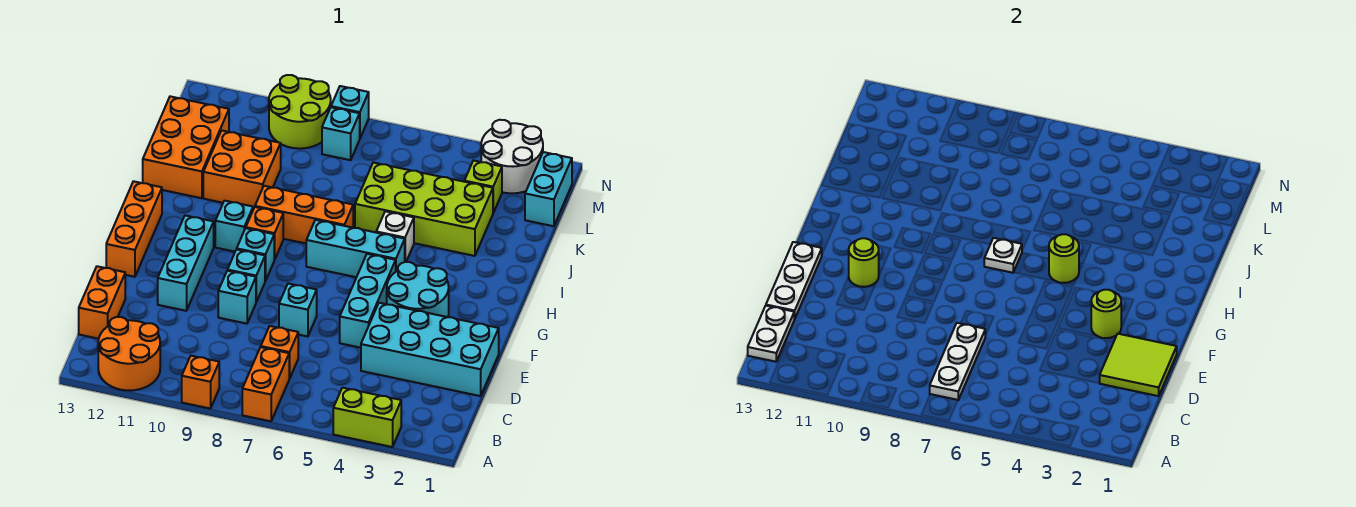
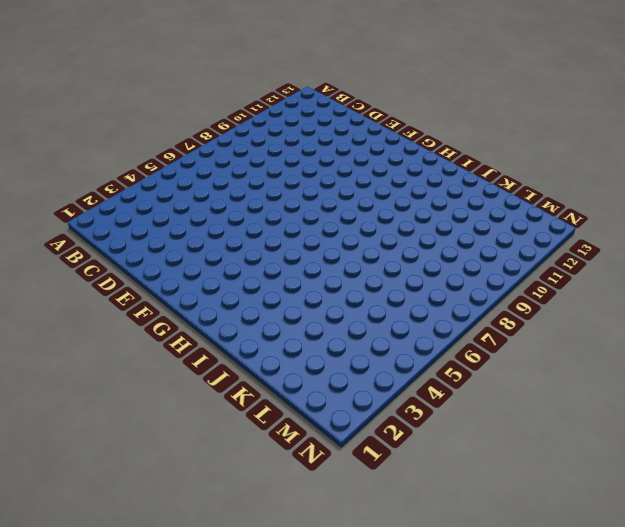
none -> lime 1x2 brick [333,388,401,447]
none -> orange 1x2 brick [242,347,289,421]
none -> orange 1x1 brick [182,356,219,409]
none -> orange 2x2 round brick [98,317,160,391]

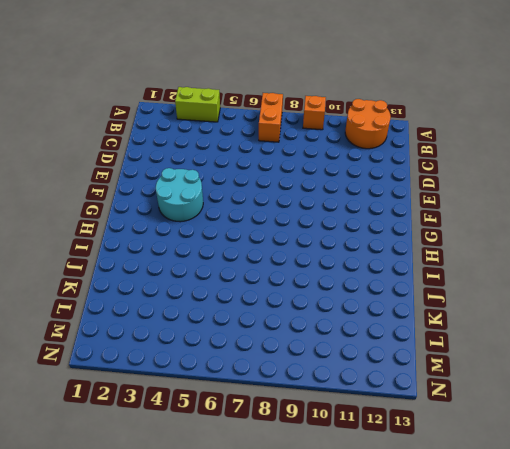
none -> orange 1x1 brick [261,326,298,379]
none -> orange 1x2 brick [79,266,125,339]
none -> cyan 2x4 brick [361,303,499,396]
none -> cyan 1x3 brick [340,254,396,348]

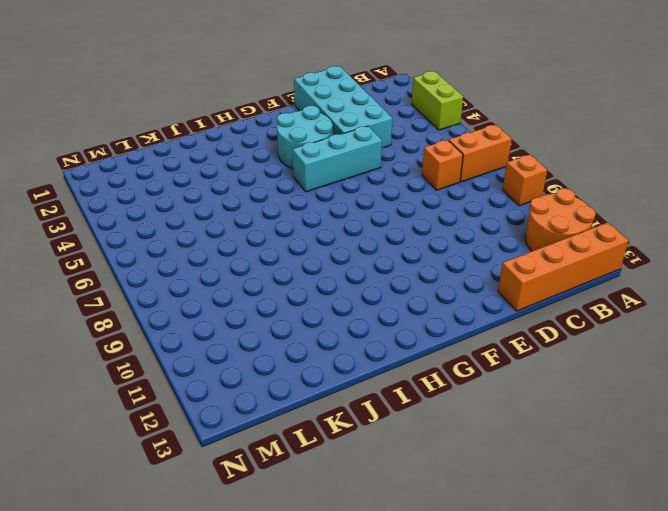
orange 1x4 brick [498,222,628,311] -> orange 1x2 brick [79,266,125,339]
none -> cyan 1x1 brick [279,284,317,336]
none -> cyan 1x1 brick [218,271,256,324]
none -> cyan 1x3 brick [158,215,214,311]
none -> cyan 1x1 brick [228,249,265,302]

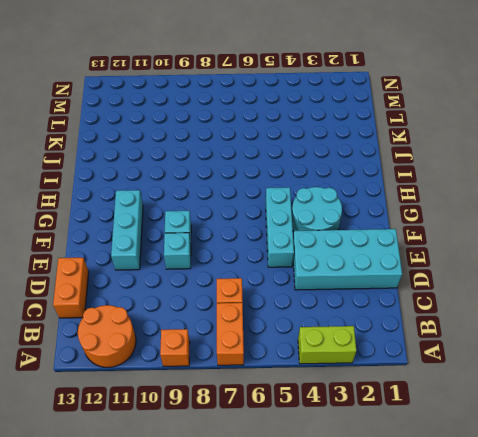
none -> cyan 1x1 brick [279,284,317,336]
none -> orange 1x3 brick [106,181,162,277]
none -> cyan 1x1 brick [237,228,274,281]
none -> cyan 1x3 brick [306,220,405,277]

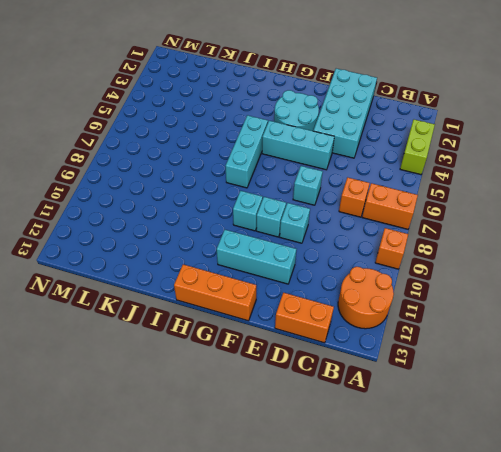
none -> orange 1x1 brick [246,207,283,260]
none -> cyan 1x1 brick [215,201,253,252]
none -> white 1x1 brick [376,211,414,262]
none -> orange 1x3 brick [255,186,353,243]

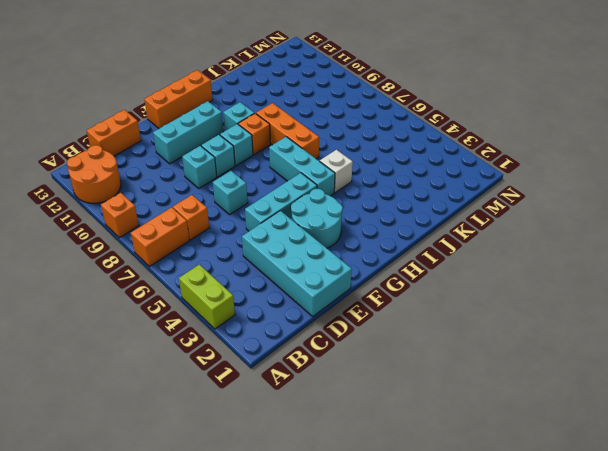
none -> lime 2x4 brick [355,163,493,256]
none -> orange 2x2 brick [203,130,281,209]
none -> orange 2x3 brick [143,96,229,198]
none -> cyan 1x2 brick [525,152,572,226]

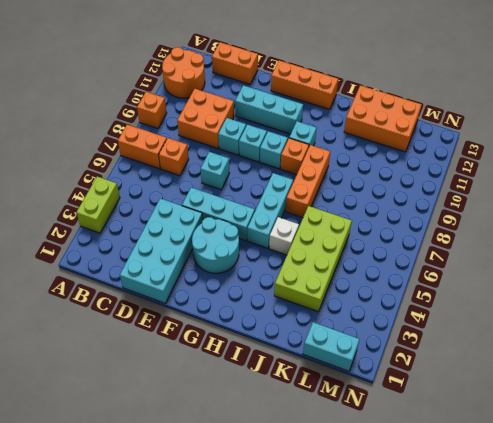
orange 2x2 brick [177,89,234,148] -> orange 2x2 brick moved to [203,130,281,209]
none -> lime 1x1 brick [464,160,502,213]
none -> white 2x2 round brick [481,120,543,193]
none -> cyan 1x1 brick [322,107,360,160]
none -> lime 2x2 round brick [269,75,331,149]

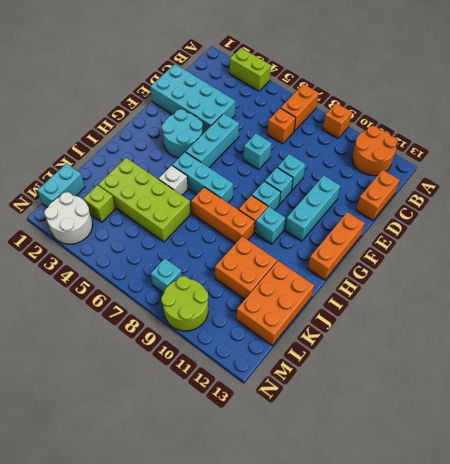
none -> cyan 1x1 brick [331,86,369,138]
none -> white 1x3 plate [930,323,985,400]
none -> white 1x2 plate [748,306,794,362]
none -> lime 2x2 tile [1100,334,1177,396]

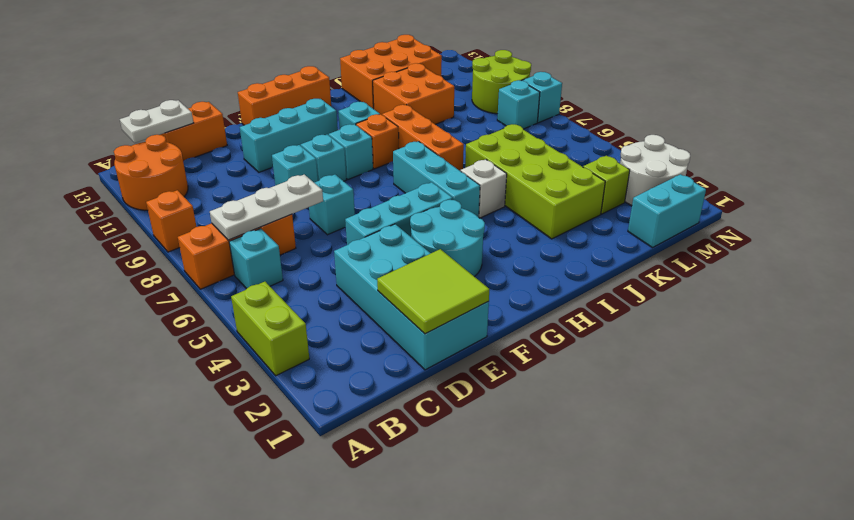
cyan 1x1 brick [229,229,283,289] -> none
none -> white 1x3 plate [766,242,822,319]
none -> lime 1x1 round brick [1091,290,1121,338]
none -> lime 1x1 round brick [849,238,879,287]
none -> lime 1x1 round brick [1049,234,1079,283]

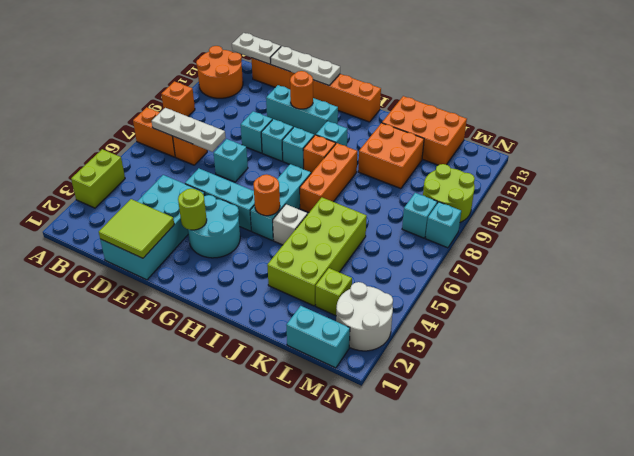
orange 1x1 round brick [290,71,313,109] -> lime 1x1 round brick [849,238,879,287]
orange 1x1 round brick [254,175,280,216] -> lime 1x1 round brick [1049,234,1079,283]
none -> white 1x1 plate [984,238,1022,273]

